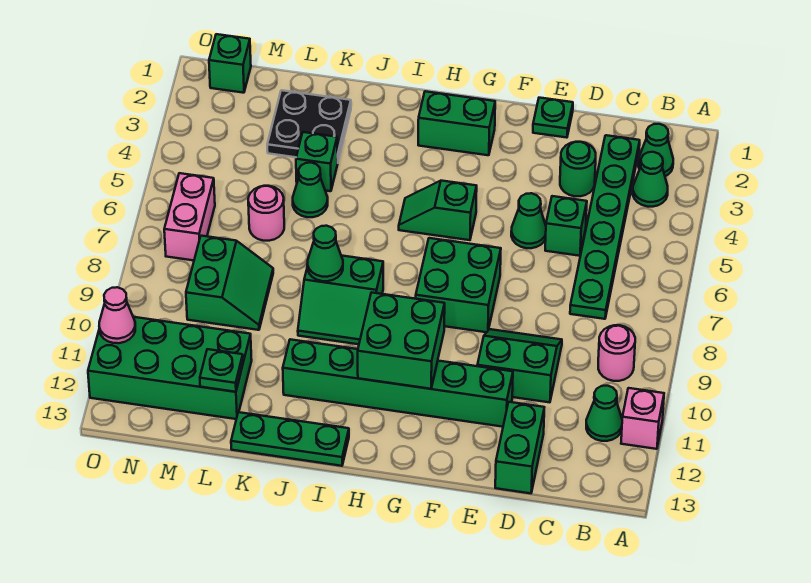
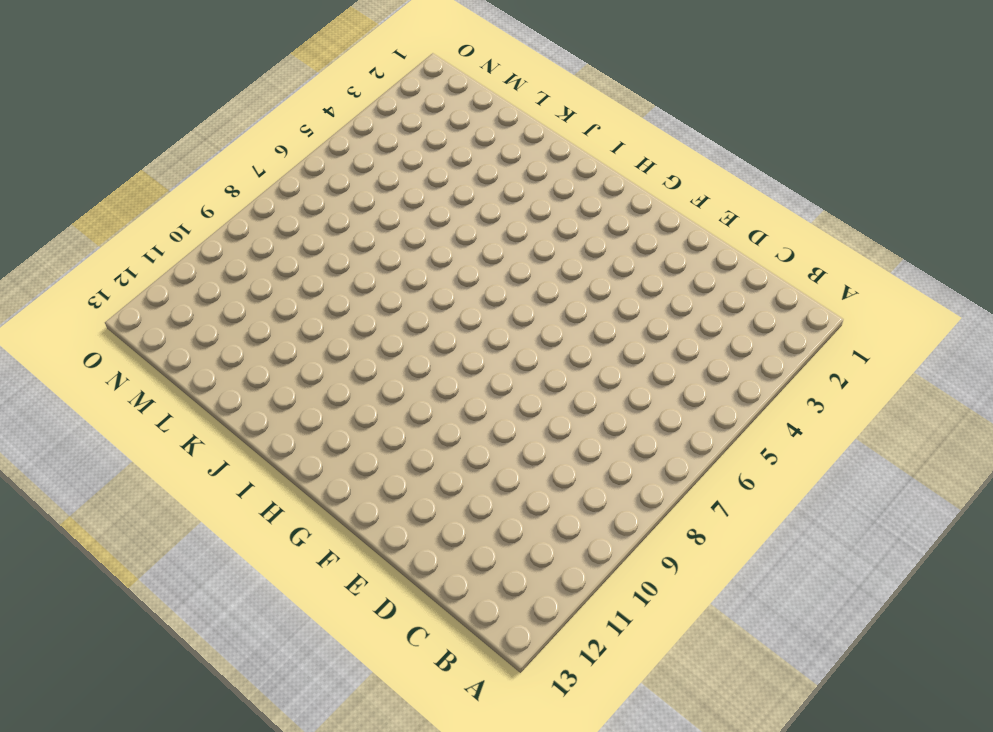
none -> pink 1x1 brick [621,388,664,449]
none -> green 1x1 cone [638,124,673,176]
none -> green 1x1 cone [633,152,668,207]
none -> pink 1x1 round brick [598,325,635,381]

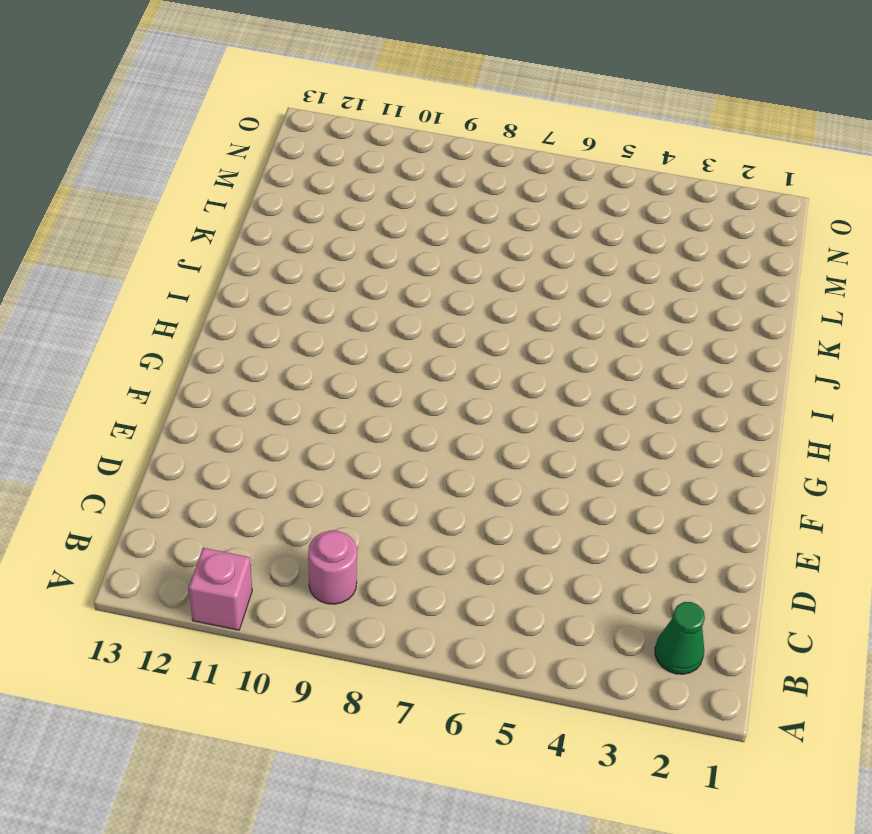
none -> green 1x1 cone [633,152,668,207]
none -> green 1x1 cone [586,386,622,441]
none -> green 1x6 plate [570,135,640,319]
none -> green 1x1 round brick [560,142,596,196]

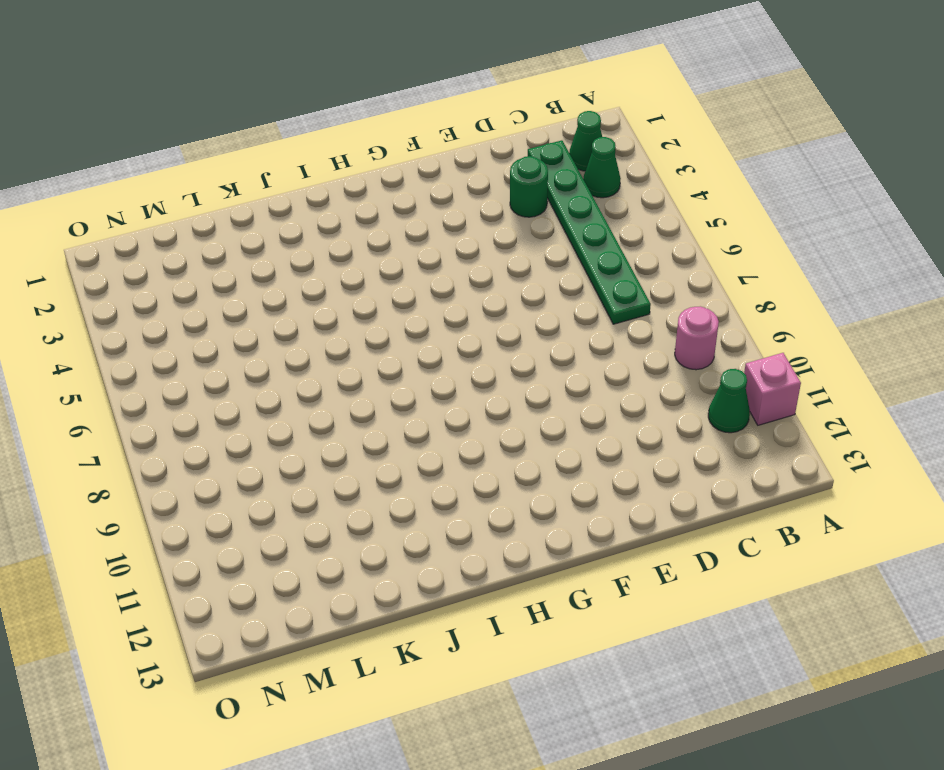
none -> green 1x1 brick [545,196,587,256]
none -> green 2x2 slope [477,329,562,402]
none -> green 1x2 brick [495,402,544,493]
none -> green 1x1 plate [533,98,573,138]

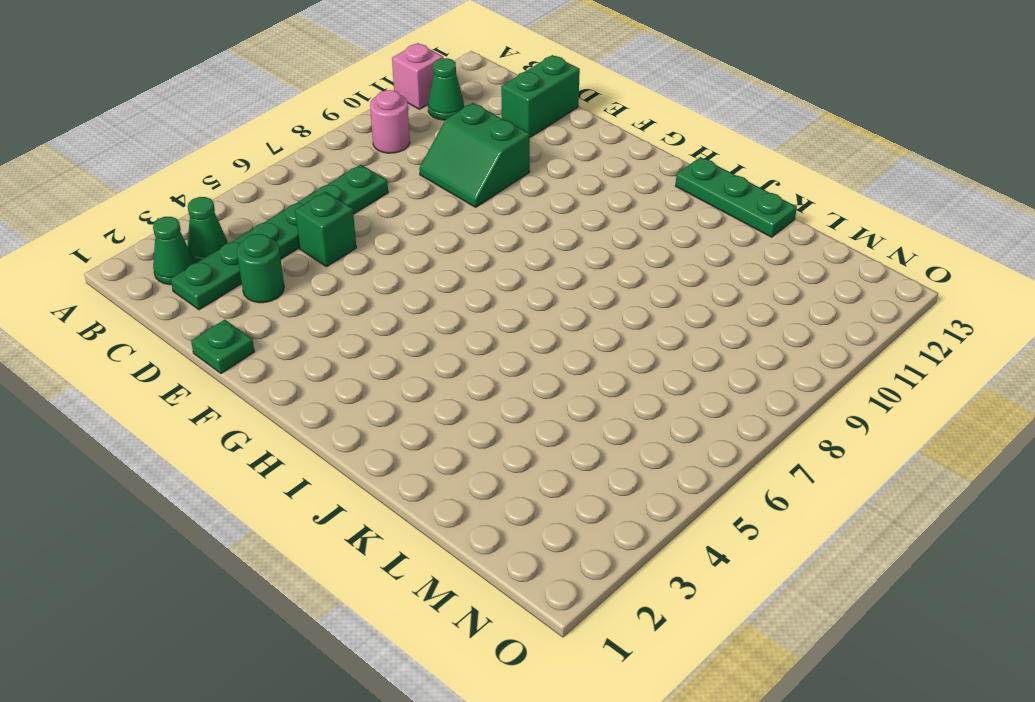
none -> green 1x1 cone [511,193,546,248]
none -> green 1x6 brick [283,339,513,427]
none -> green 2x2 brick [416,238,501,332]
none -> green 1x2 brick [418,91,495,155]

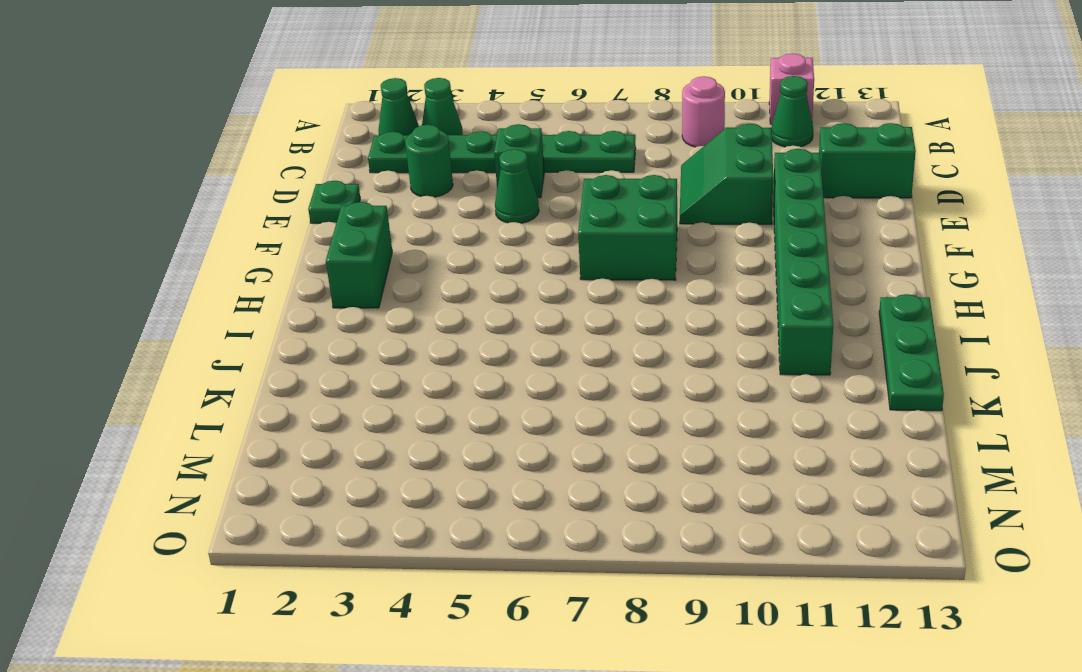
none -> green 1x2 slope [399,181,477,240]
none -> green 2x2 slope [298,256,383,344]
none -> black 2x2 plate [267,90,351,161]
none -> green 1x1 brick [296,132,338,191]

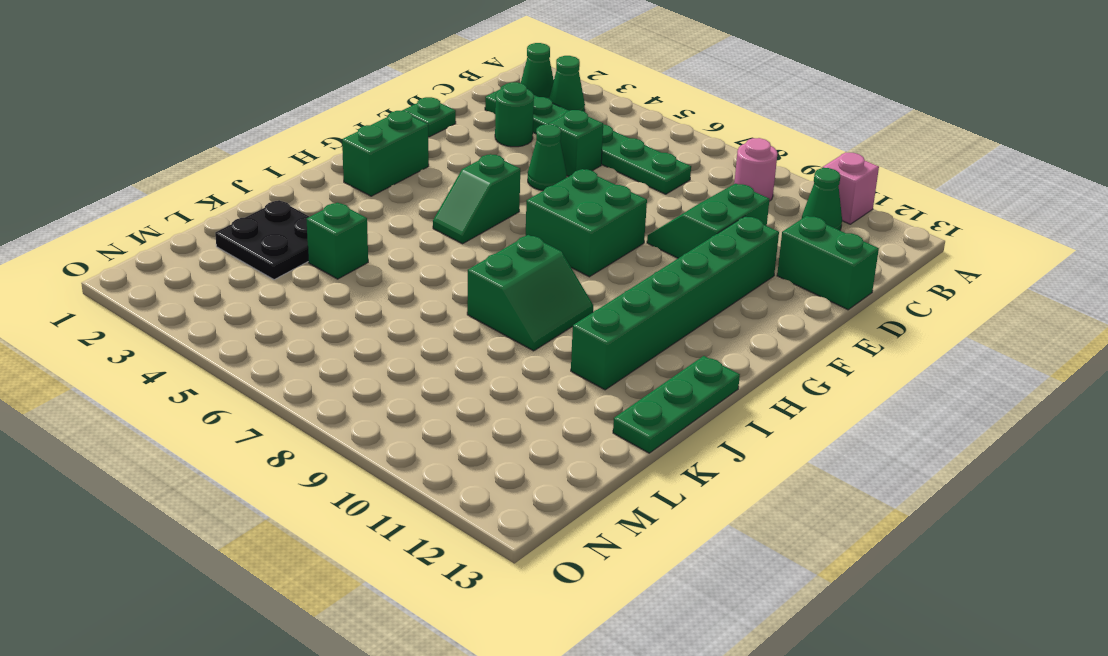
none -> green 1x1 cone [293,163,328,217]
none -> pink 1x1 round brick [248,186,284,241]
none -> green 2x2 slope [186,236,273,330]
none -> green 2x4 brick [88,317,252,419]

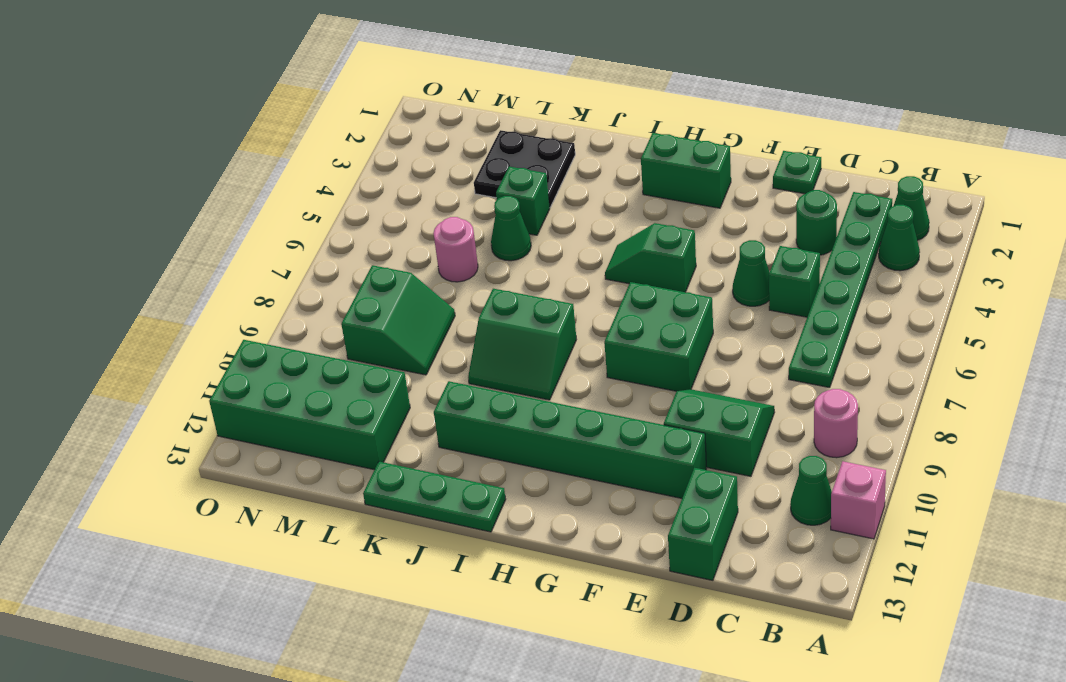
none -> green 1x1 brick [209,34,251,93]
none -> pink 1x2 brick [164,173,215,260]
none -> green 2x2 brick [358,292,445,389]
none -> green 1x1 cone [307,226,343,281]

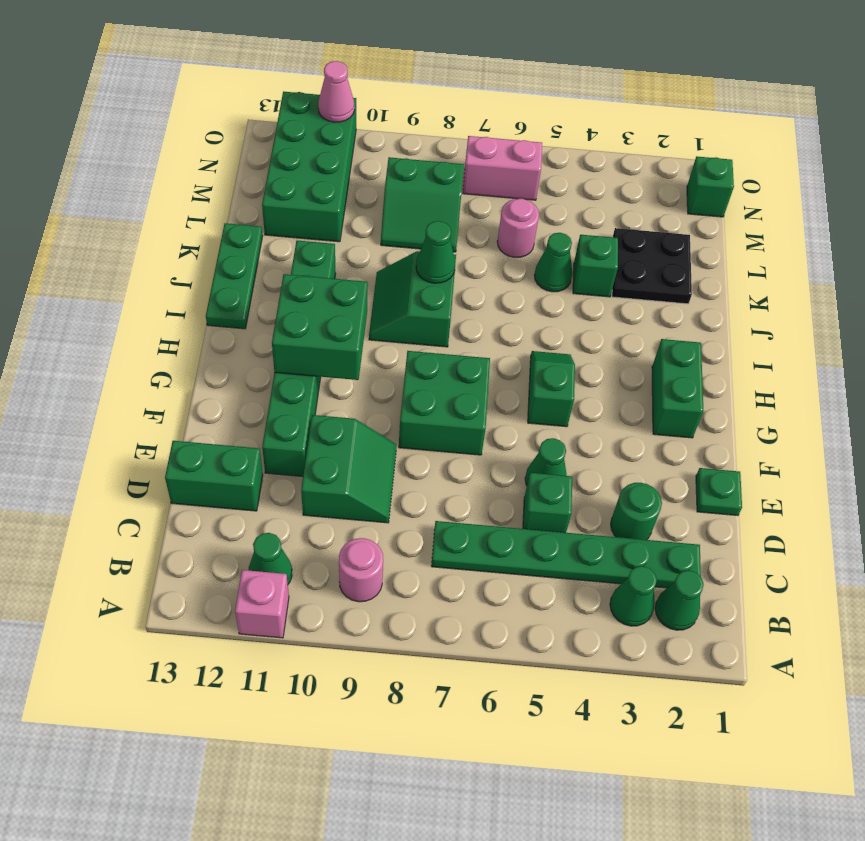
none -> green 1x1 plate [200,349,243,392]

